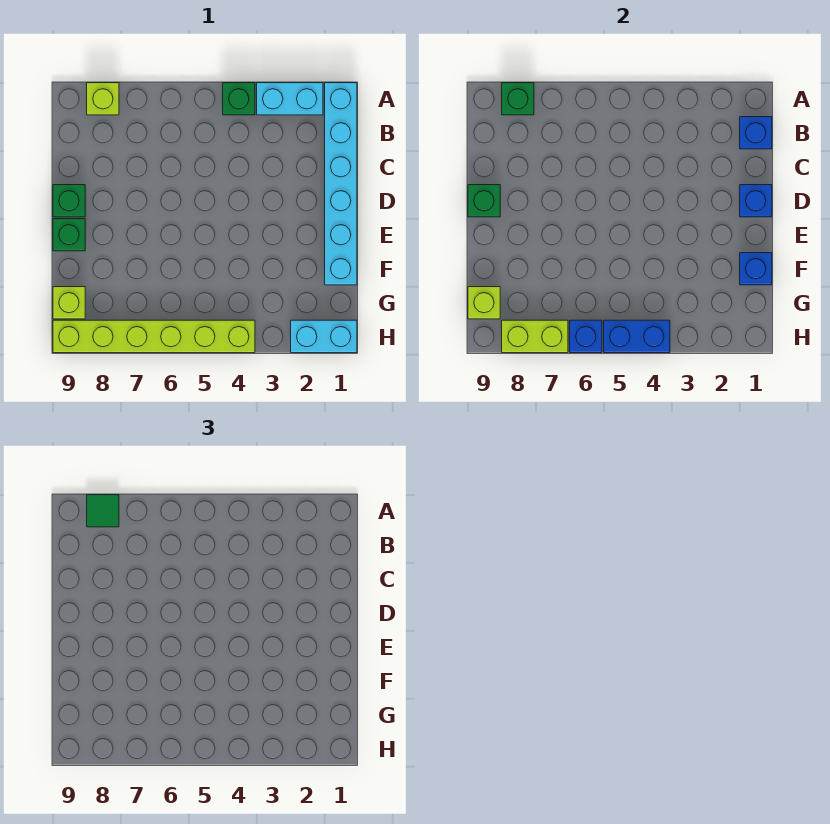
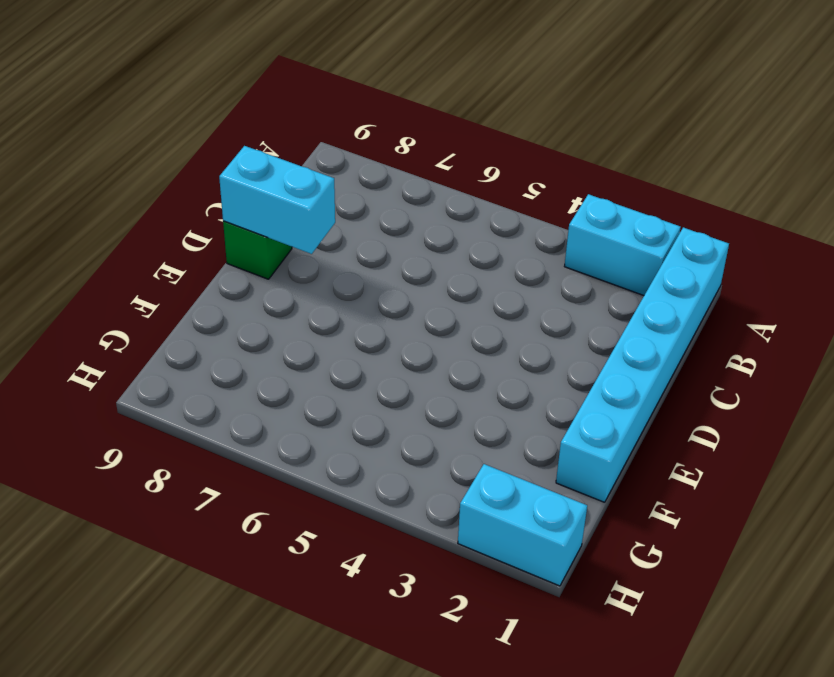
cyan 1x2 brick [219,146,335,254] -> green 1x1 brick [468,185,500,217]
none -> green 1x1 brick [223,83,255,115]
none -> lime 1x1 brick [87,83,119,115]
none -> green 1x1 brick [53,219,85,251]

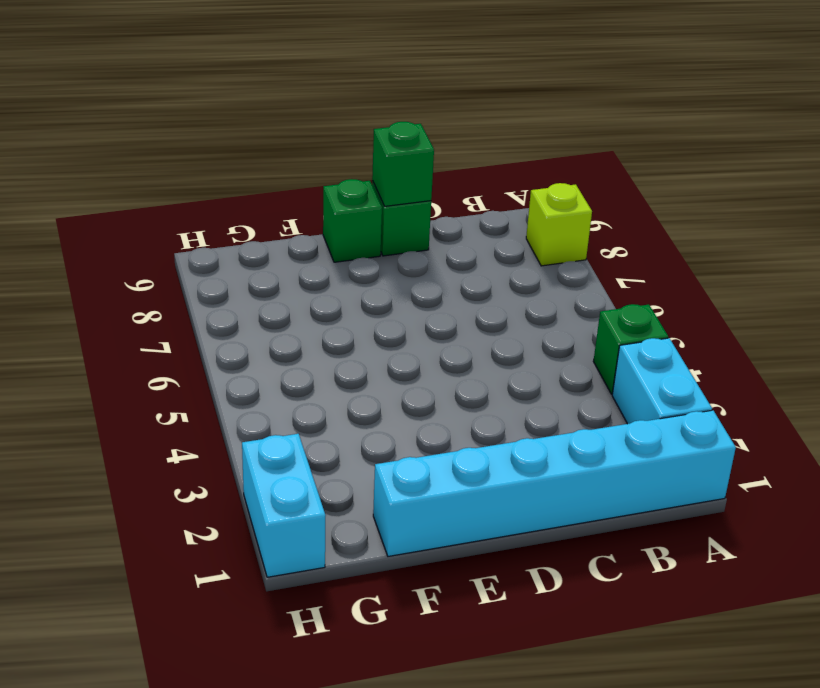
none -> lime 1x1 brick [53,287,85,319]
none -> lime 1x6 brick [53,320,255,353]
none -> green 1x1 brick [502,83,534,115]

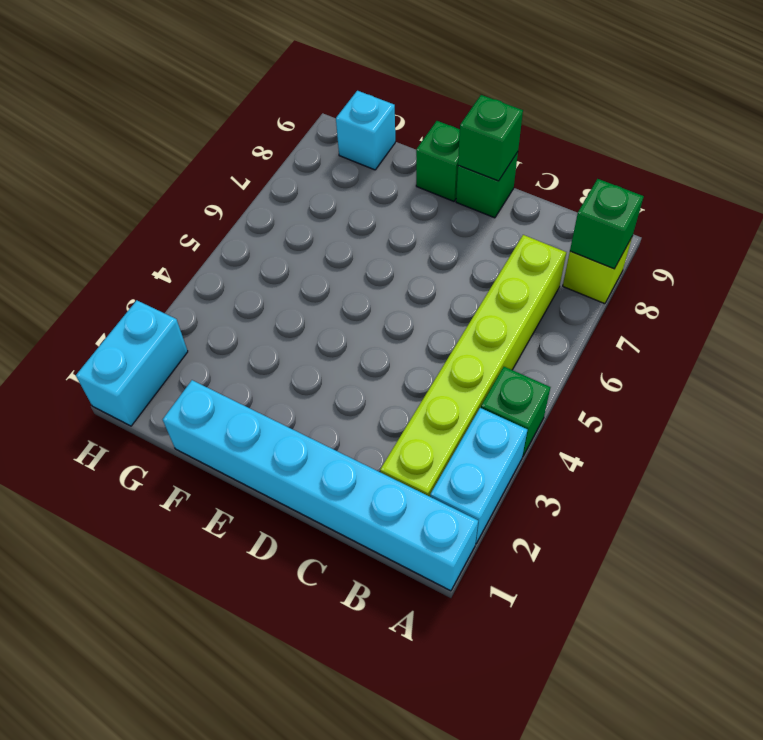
lime 1x6 brick [380,235,566,497] -> lime 1x6 brick moved to [53,320,255,353]
cyan 1x1 brick [336,91,395,170] -> lime 1x1 brick [53,287,85,319]
none -> blue 1x1 brick [740,117,772,149]
none -> blue 1x1 brick [740,185,772,217]
none -> blue 1x1 brick [740,253,772,285]

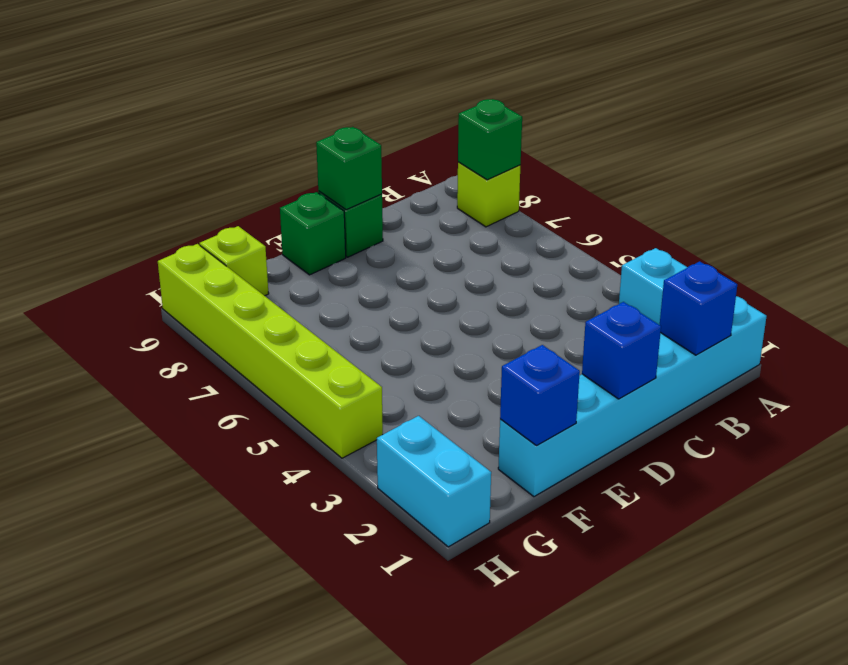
none -> green 1x1 brick [223,83,255,115]
none -> lime 1x1 brick [468,287,500,319]
none -> blue 1x2 brick [604,320,670,353]

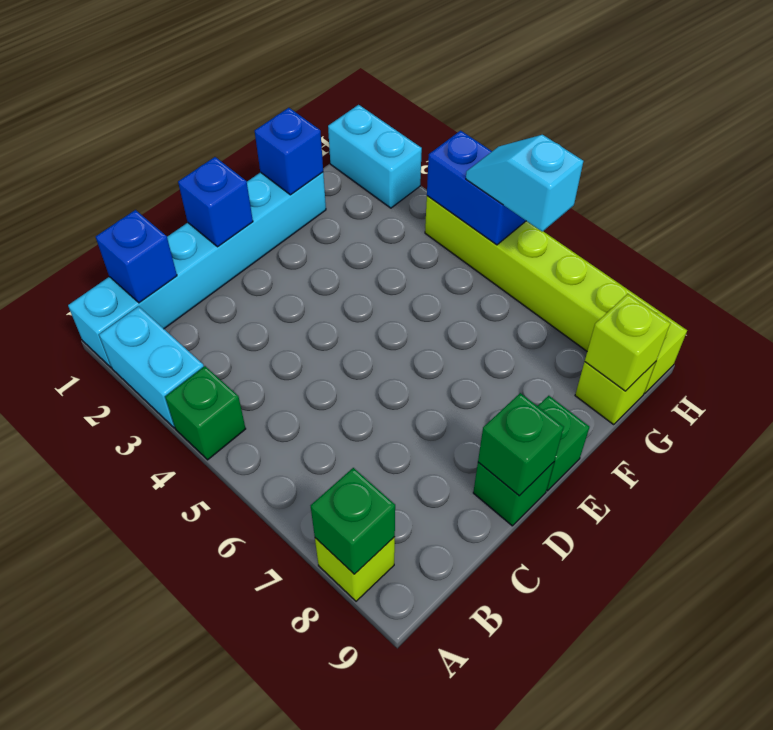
cyan 1x2 slope [466,135,583,232] -> none
none -> blue 1x1 brick [570,320,602,353]
none -> lime 1x2 brick [502,320,568,353]
none -> green 1x1 tile [87,495,119,527]

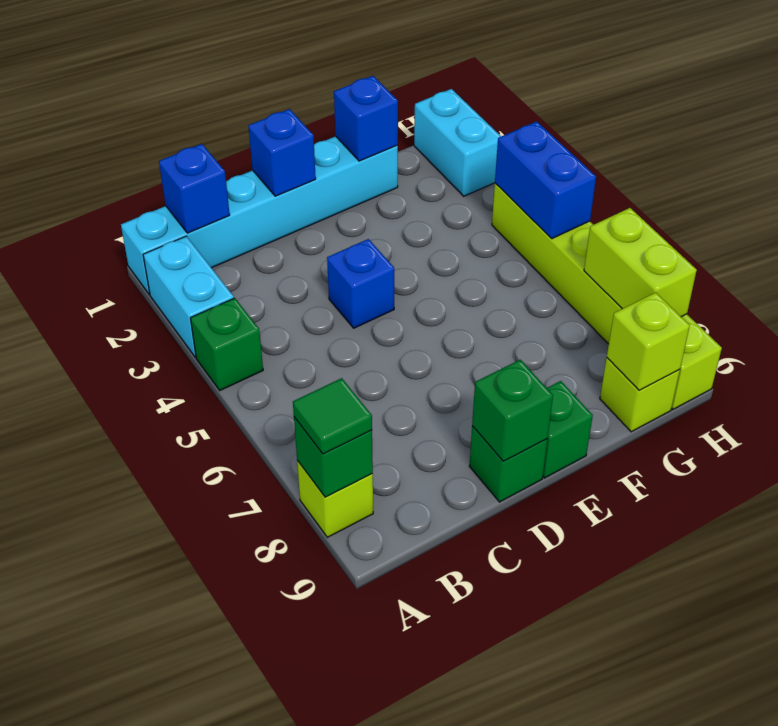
blue 1x1 brick [327,239,394,328] -> blue 1x1 brick moved to [570,320,602,353]

